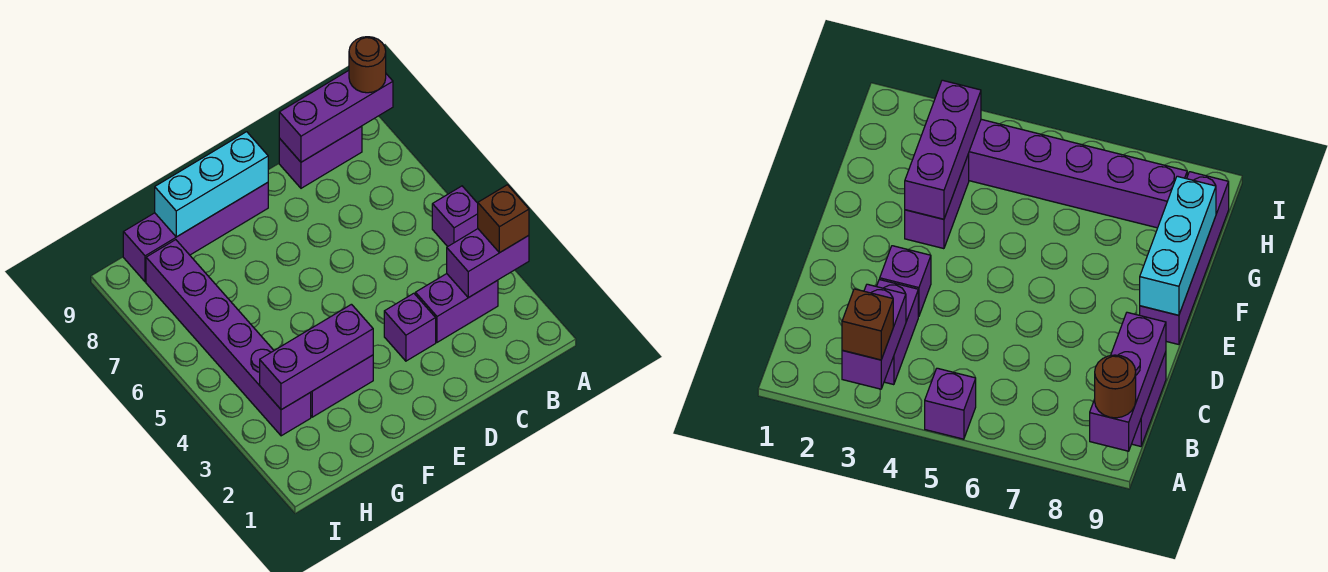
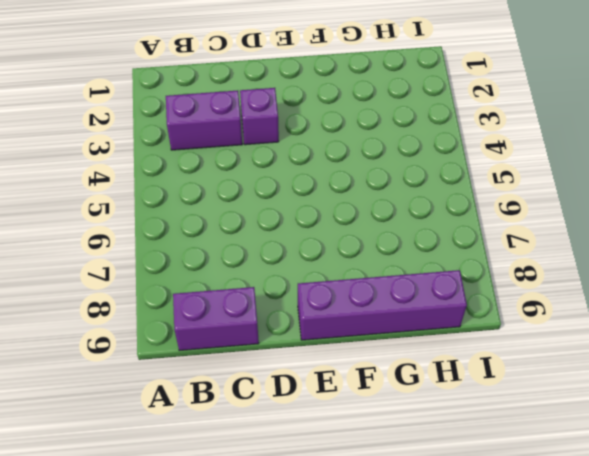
none -> purple 1x1 brick [432,186,478,247]
none -> purple 1x2 brick [311,355,373,417]
none -> purple 1x6 brick [146,240,311,436]

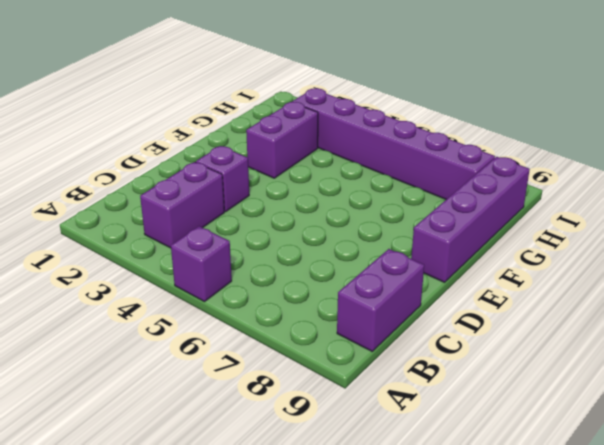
none -> purple 1x2 brick [447,229,529,298]
none -> purple 1x3 brick [279,71,393,162]
none -> cyan 1x3 brick [155,132,268,237]

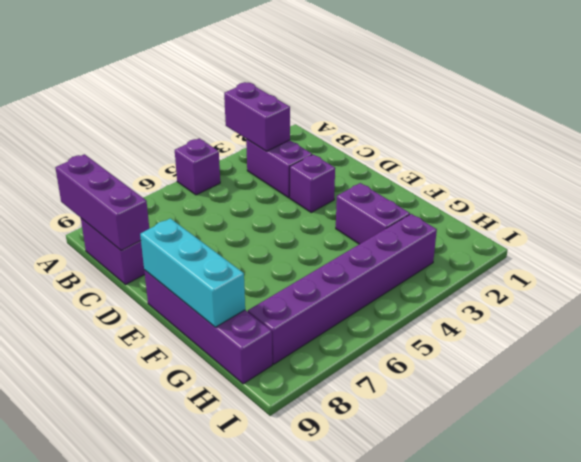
none -> purple 1x3 brick [260,304,373,410]
none -> brown 1x1 brick [478,185,529,253]
none -> brown 1x1 round brick [349,37,386,93]

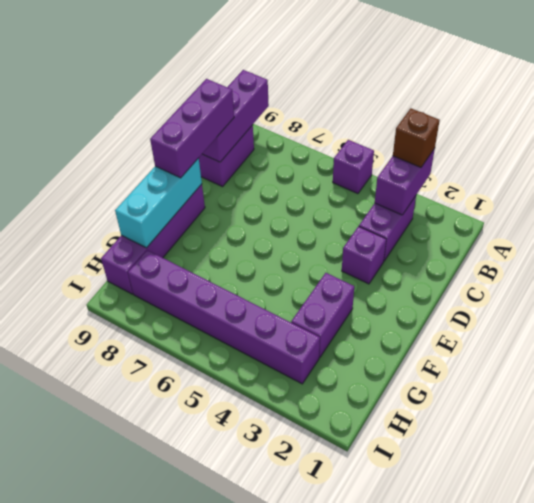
purple 1x3 brick [150,79,234,178] -> purple 1x3 brick moved to [260,304,373,410]
none -> brown 1x1 round brick [349,37,386,93]

